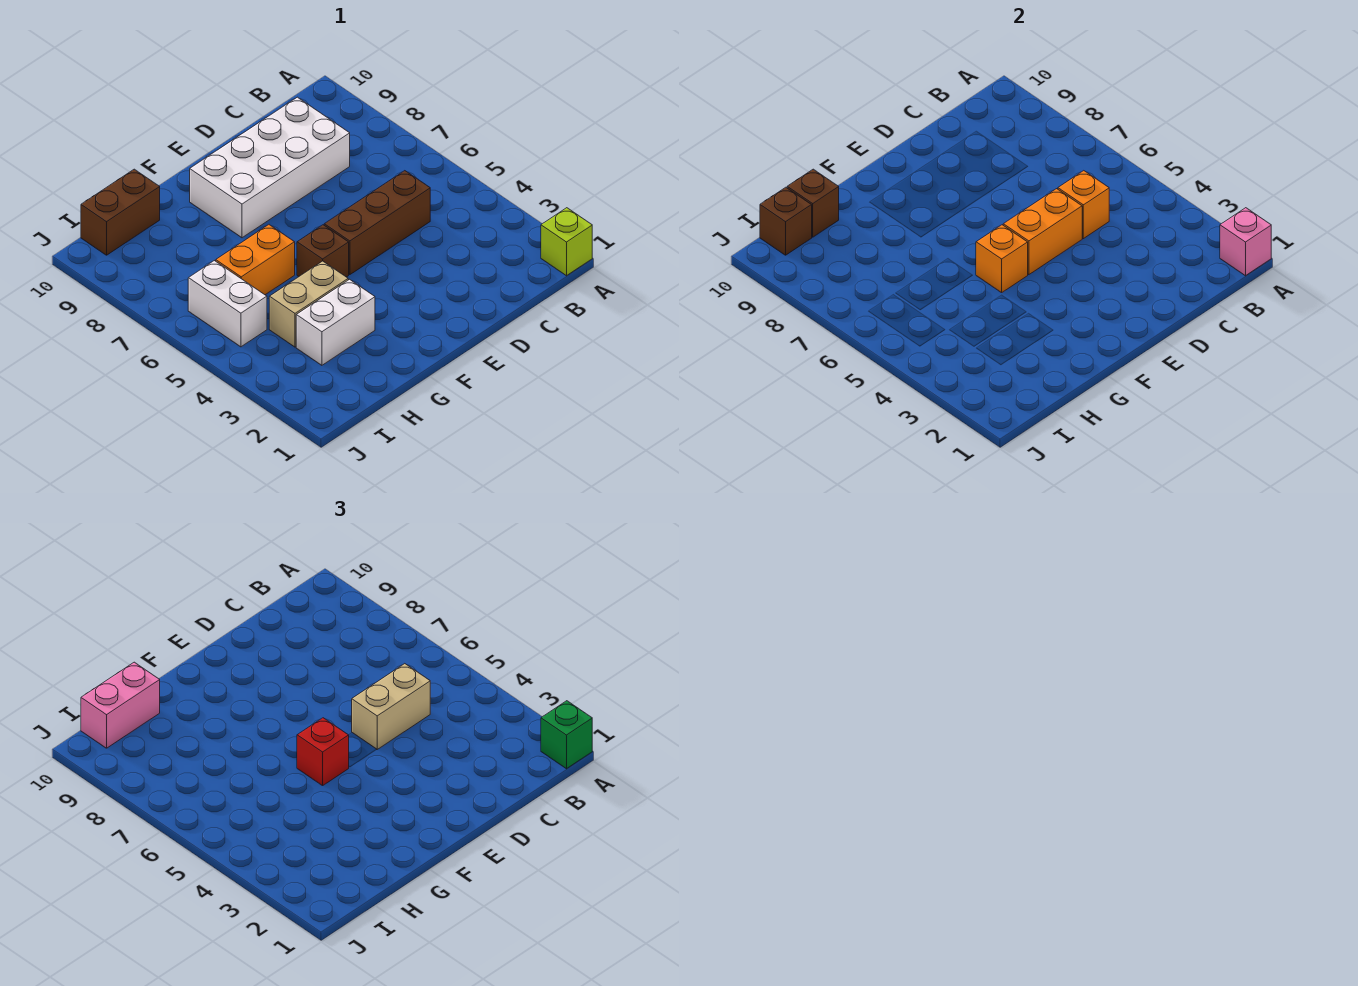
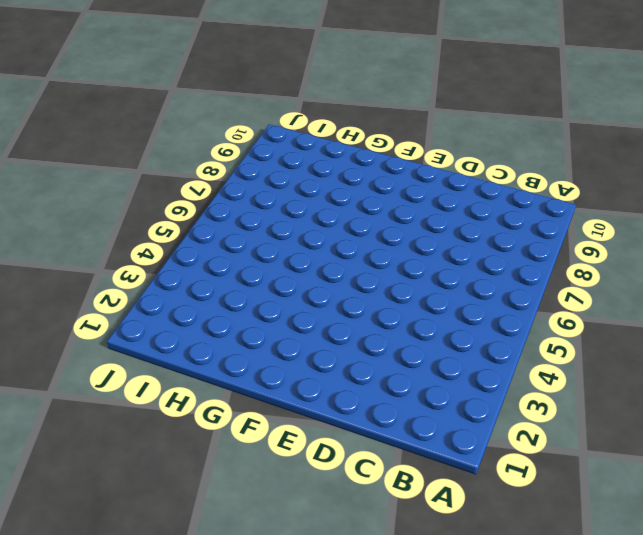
none -> lime 1x1 brick [541,208,592,276]
none -> brown 1x3 brick [324,171,430,275]
none -> white 2x4 brick [190,97,350,238]

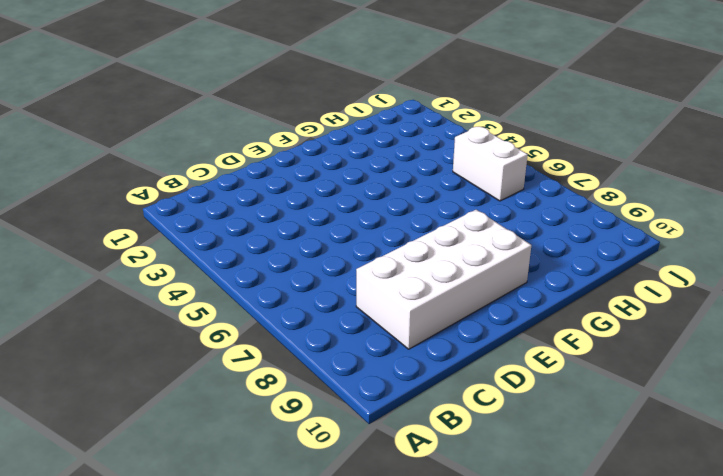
none -> lime 1x1 brick [541,208,592,276]
none -> brown 1x3 brick [324,171,430,275]
none -> brown 1x1 brick [297,225,349,277]

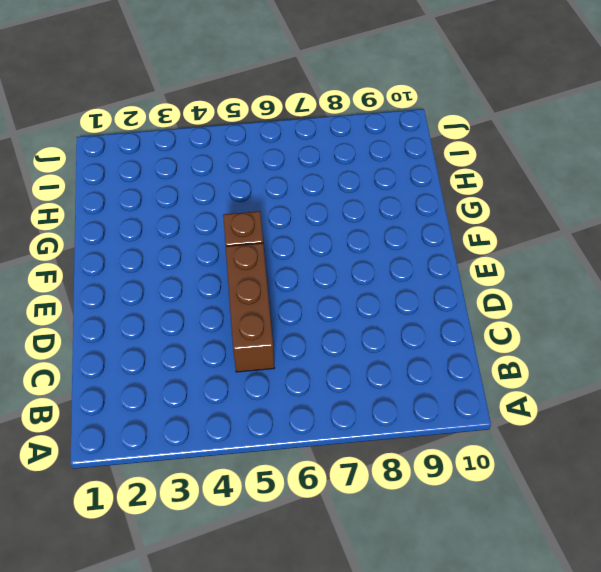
none -> lime 1x1 brick [541,208,592,276]
none -> white 2x4 brick [190,97,350,238]
none -> white 1x2 brick [296,279,375,365]

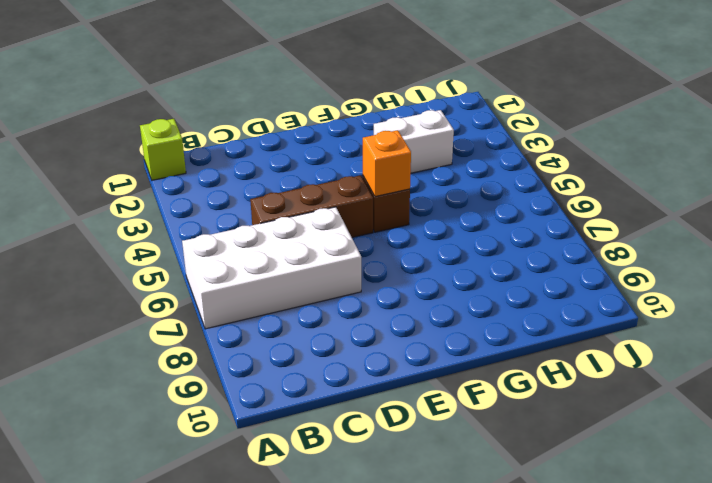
white 2x4 brick [182,207,361,329] -> white 2x4 brick moved to [190,97,350,238]
none -> tan 1x2 brick [269,261,348,347]
none -> orange 1x2 brick [216,225,295,295]
none -> brown 1x2 brick [81,169,160,255]

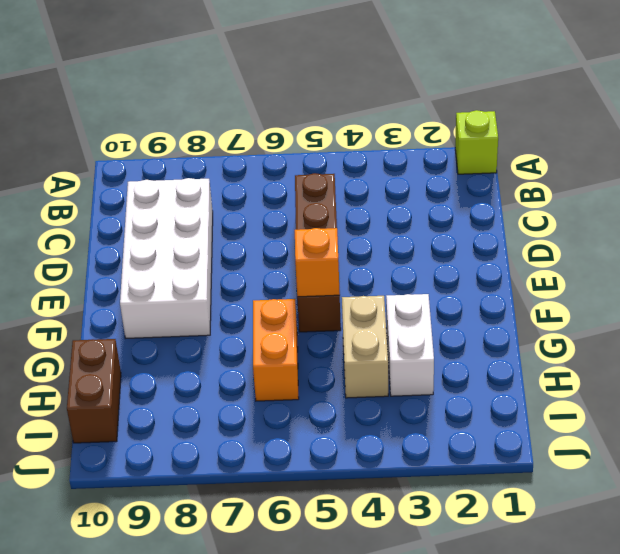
none -> white 1x2 brick [188,261,267,347]
none -> pink 1x1 brick [1220,208,1271,276]
none -> orange 1x1 brick [1058,171,1109,239]

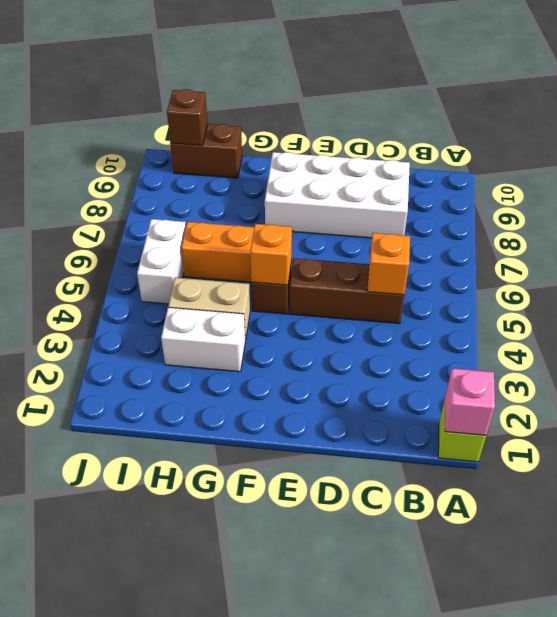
none -> orange 1x2 brick [1003,189,1082,275]
none -> brown 1x1 brick [787,169,839,237]
none -> green 1x1 brick [541,701,592,769]

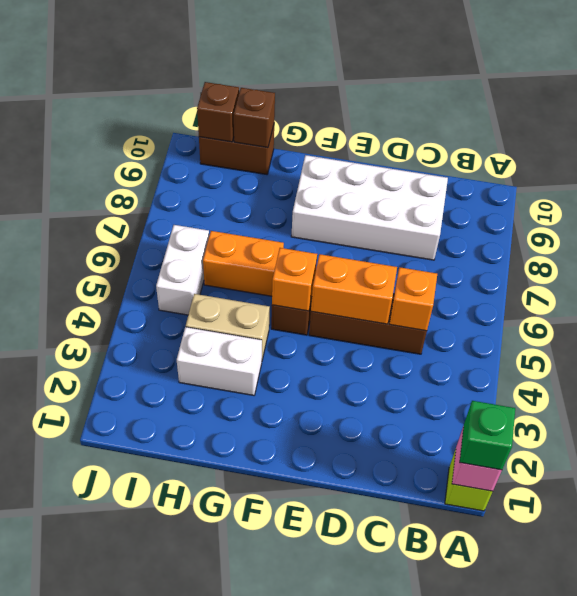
none -> tan 1x2 brick [352,664,430,749]
none -> red 1x1 brick [297,718,349,786]
none -> pink 1x2 brick [81,662,160,748]

